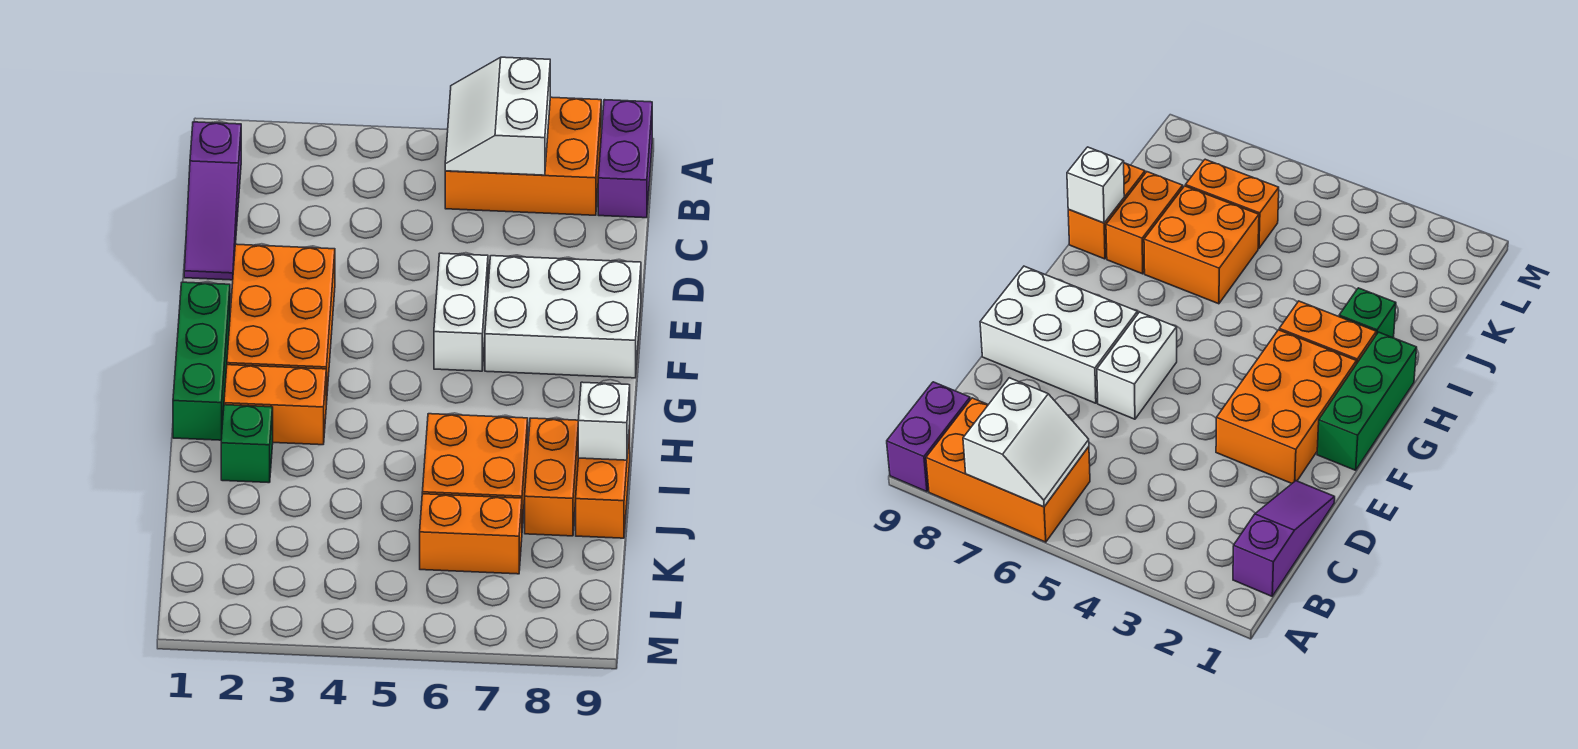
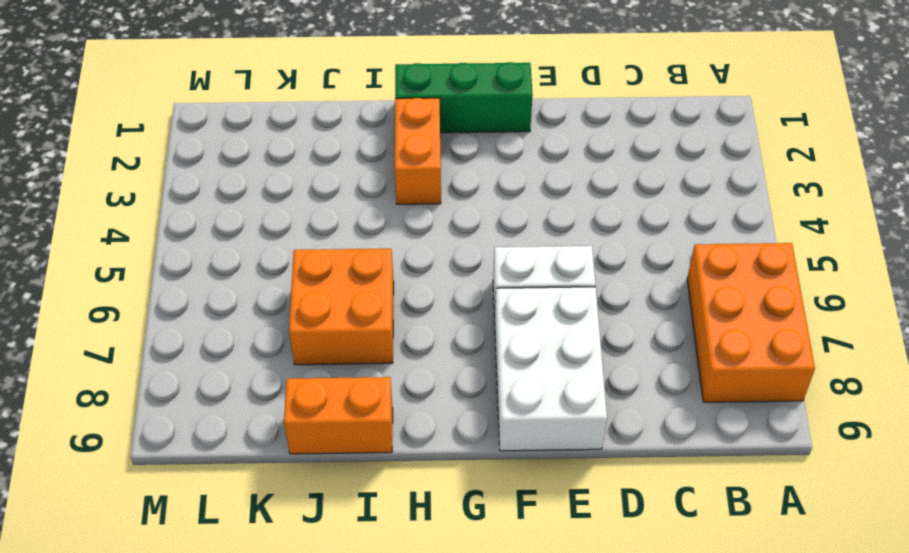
none -> purple 1x2 brick [598,100,652,218]
none -> purple 1x3 slope [184,122,241,280]
none -> orange 2x3 brick [227,244,335,404]

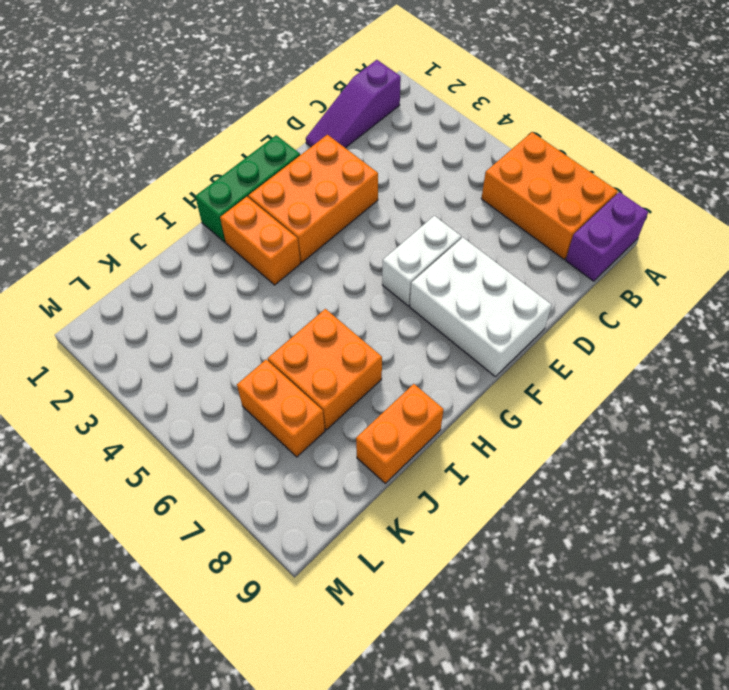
none -> green 1x1 brick [221,405,273,483]
none -> orange 1x2 brick [525,418,578,536]
none -> white 2x2 slope [445,57,550,175]

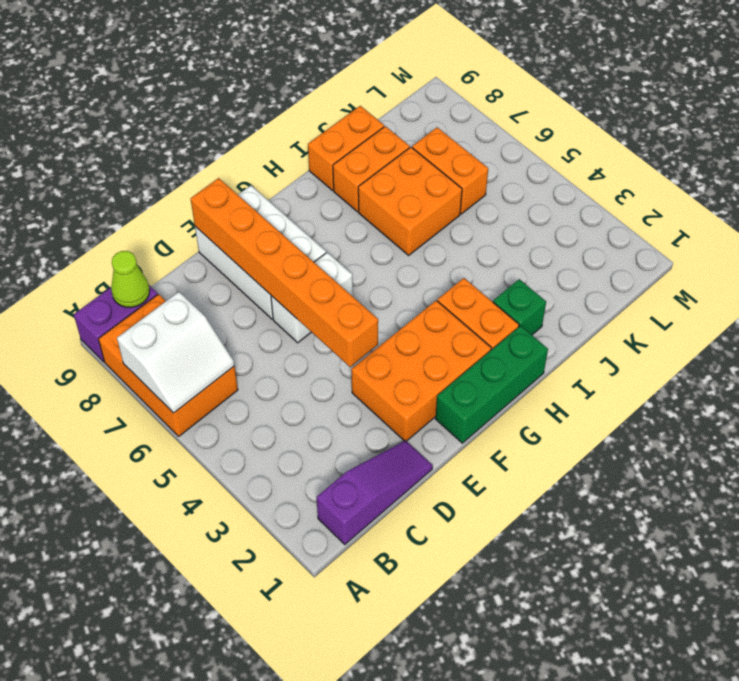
lime 1x1 cone [111,251,150,307] -> none
orange 1x6 brick [191,178,378,367] -> none
none -> white 1x1 brick [578,382,630,460]

